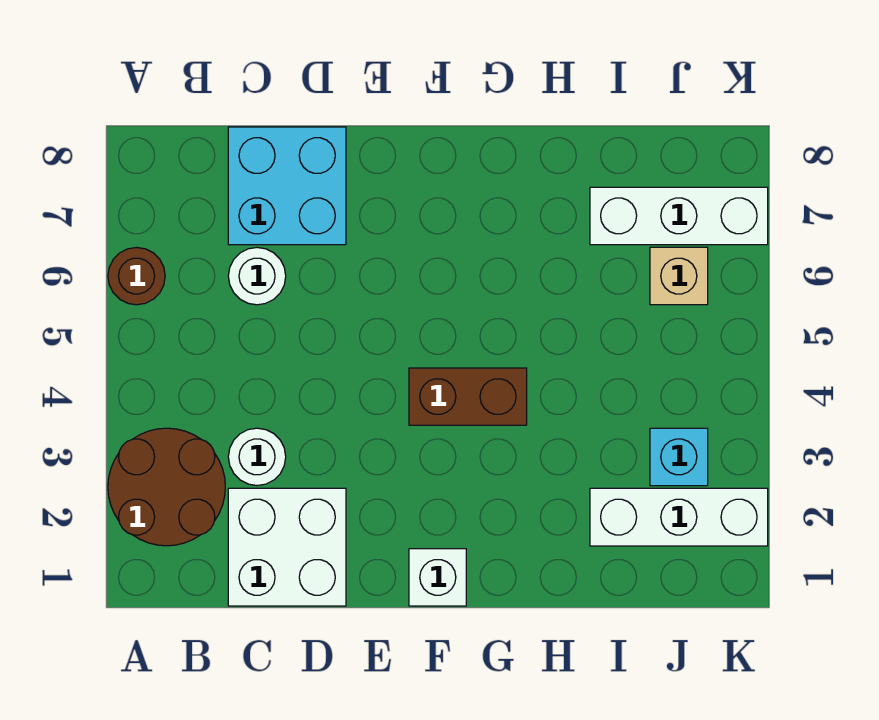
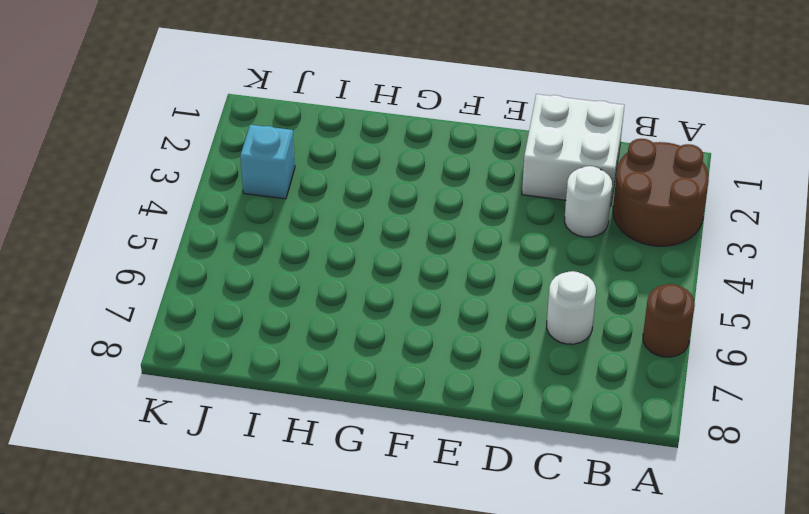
none -> cyan 2x2 brick [228,127,346,245]
none -> white 1x1 brick [409,549,466,606]
none -> brown 1x2 brick [409,368,527,425]

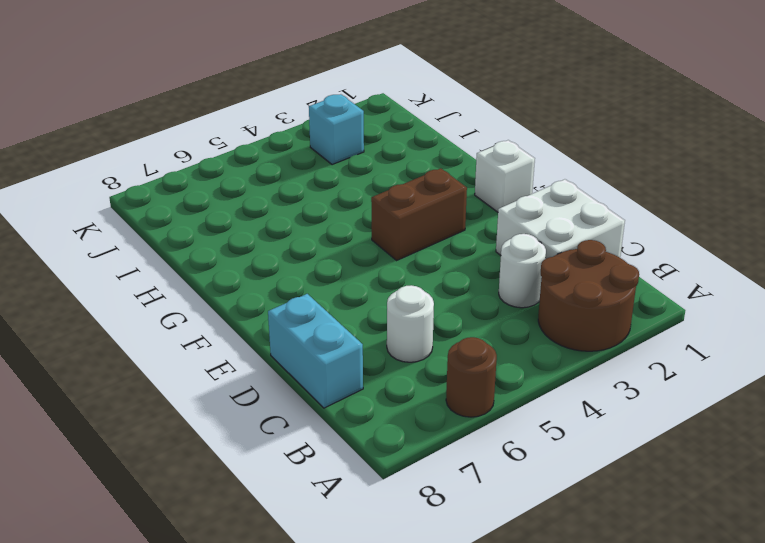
cyan 1x2 brick [268,294,363,408] -> cyan 2x2 brick [228,127,346,245]
brown 1x2 brick [371,168,467,260] -> brown 1x2 brick turned to [409,368,527,425]
none -> white 1x3 brick [590,488,768,546]
none -> white 1x3 brick [590,187,768,245]
none -> tan 1x1 brick [650,247,708,305]

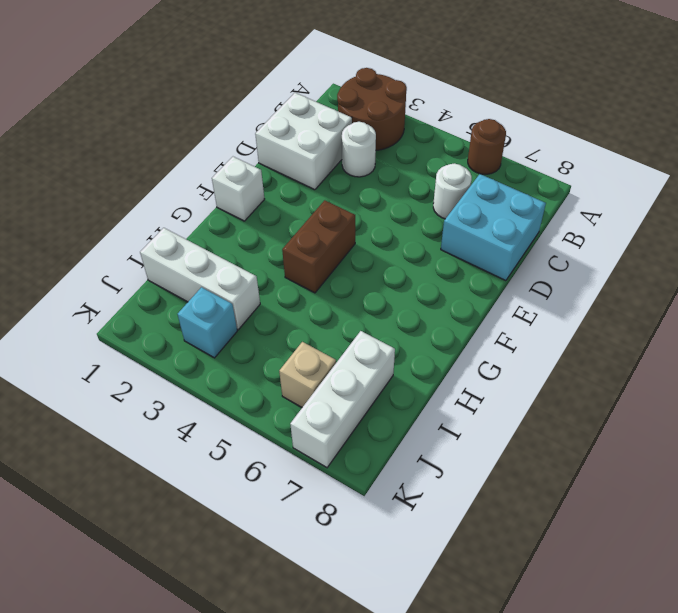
white 1x3 brick [140,228,260,330] -> white 1x3 brick turned to [590,488,768,546]

